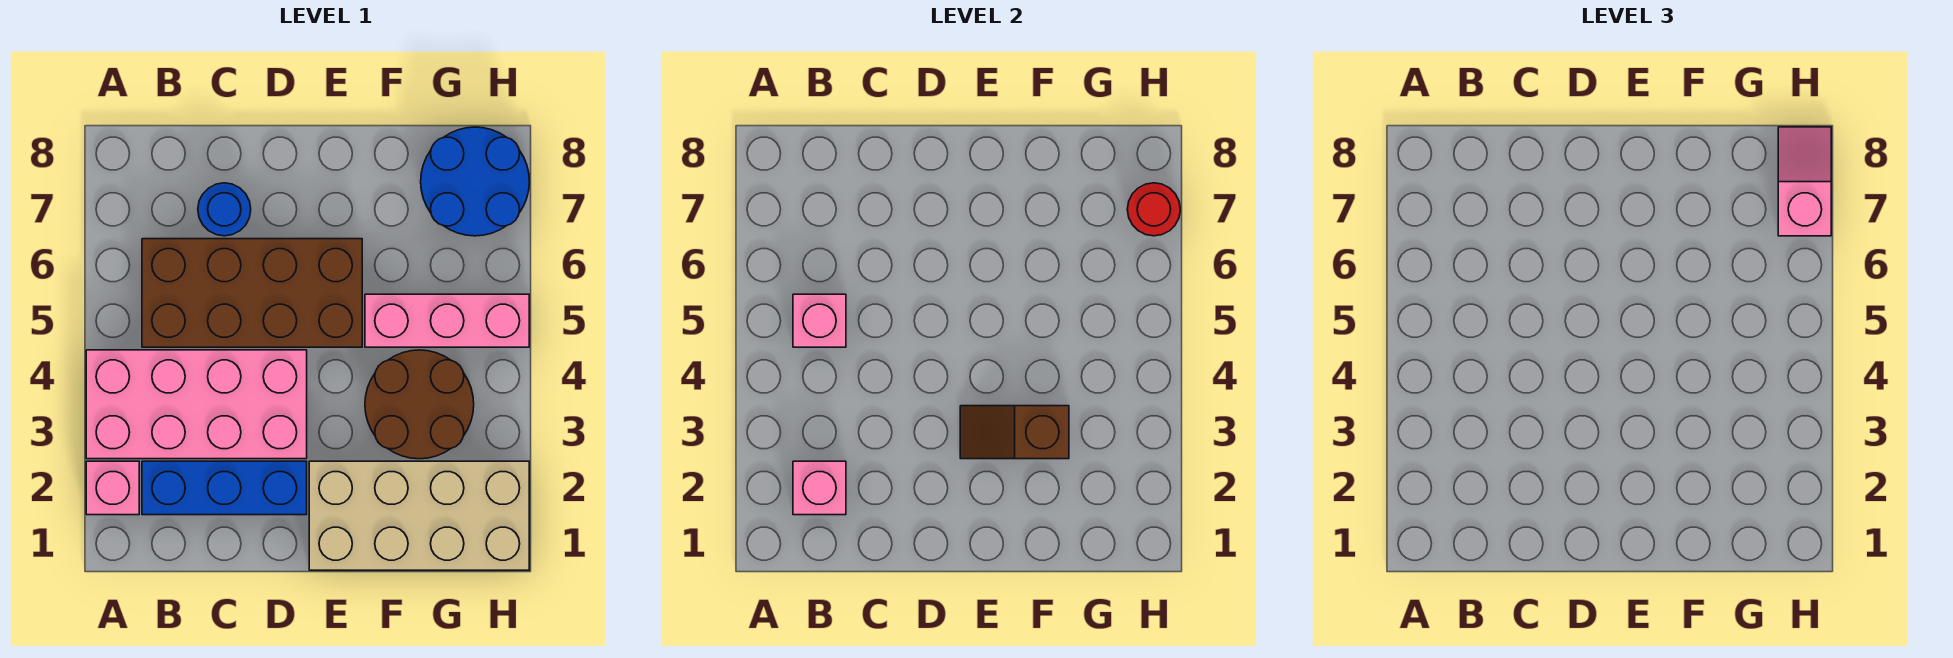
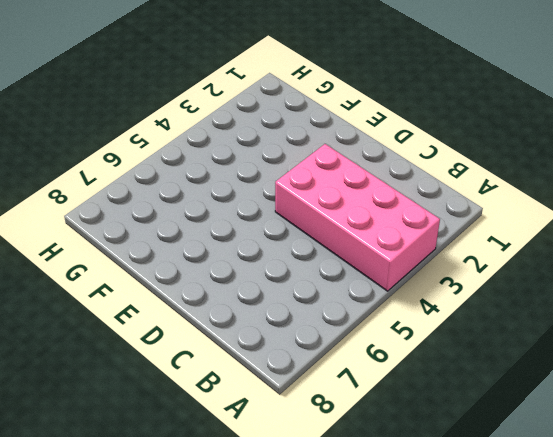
none -> pink 1x1 brick [86,461,139,515]
none -> blue 1x3 brick [142,461,307,515]
none -> brown 2x4 brick [142,239,362,347]

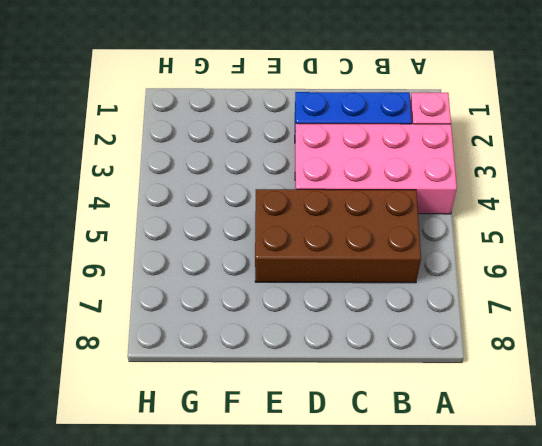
none -> blue 1x1 round brick [198,183,251,236]
none -> tan 2x4 brick [309,461,529,570]
none -> brown 2x2 round brick [365,350,474,459]

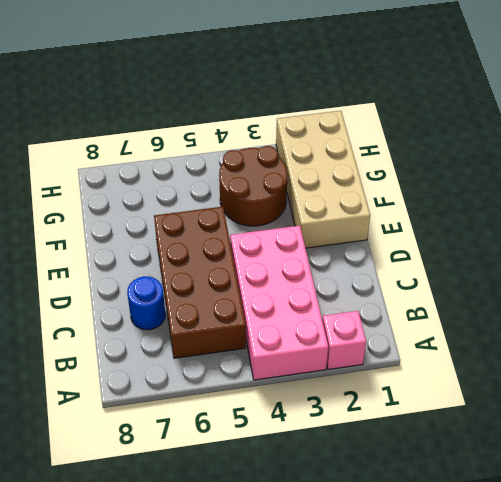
none -> blue 1x3 brick [142,461,307,515]
none -> pink 1x3 brick [365,294,529,347]
none -> blue 2x2 round brick [421,127,529,236]

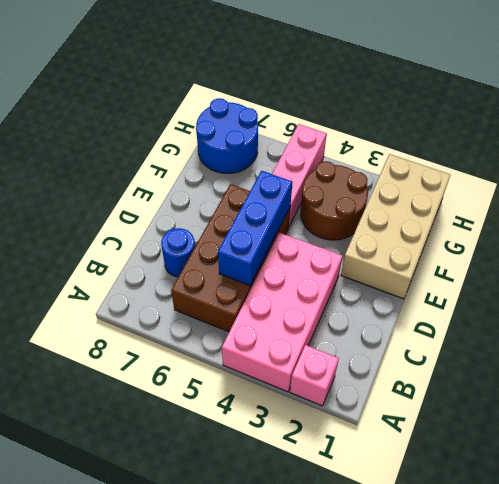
blue 1x3 brick [218,171,292,285] -> blue 1x3 brick moved to [142,461,307,515]
none -> pink 1x1 brick [793,461,846,515]
none -> pink 1x1 brick [793,294,846,347]
none -> brown 1x2 slope [960,406,1069,459]

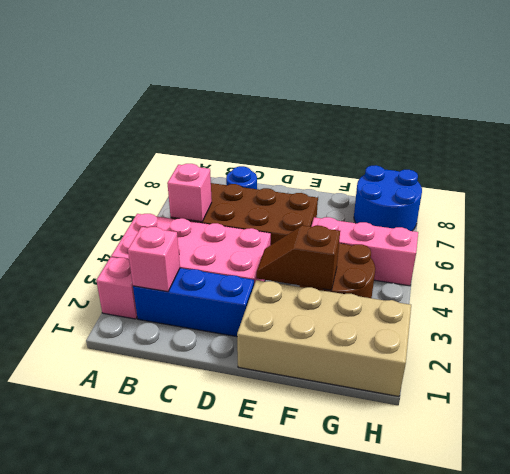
none -> red 1x1 round brick [1127,183,1180,236]
none -> pink 1x2 slope [1778,127,1831,236]

